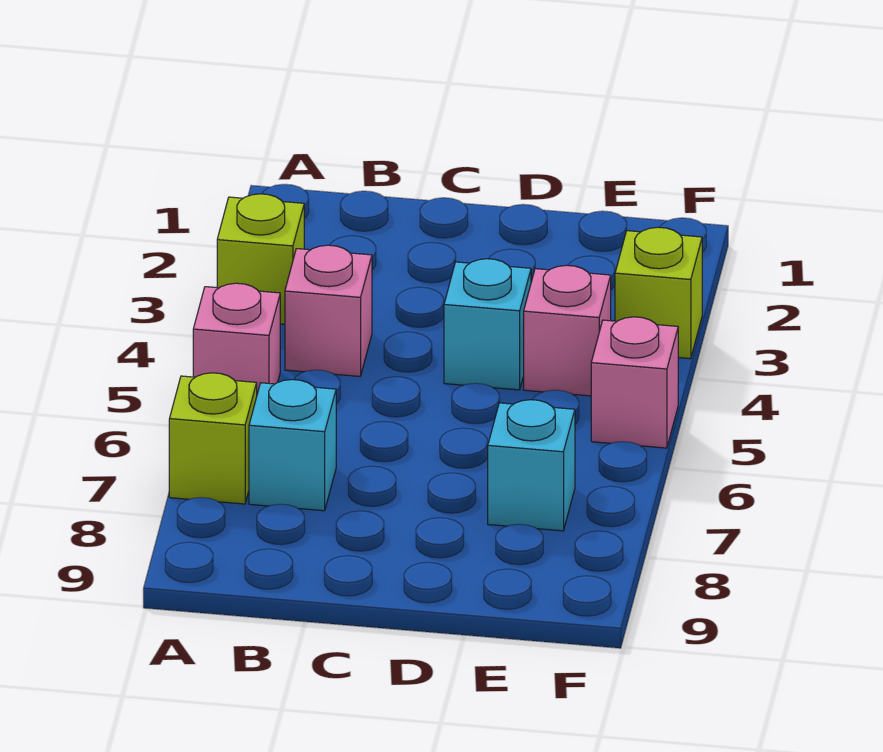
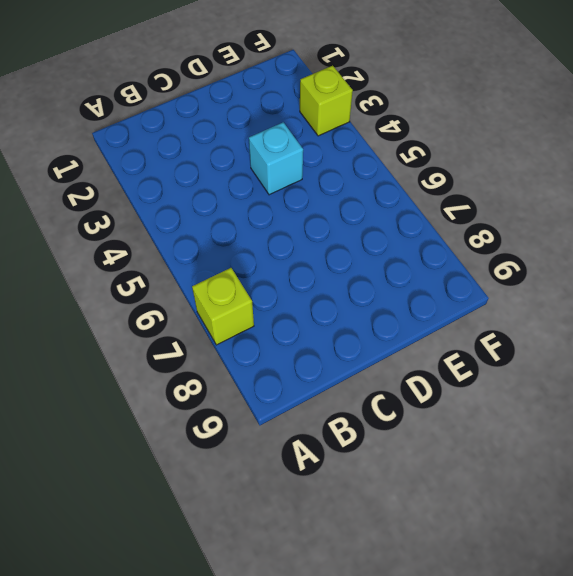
none -> lime 1x1 brick [217,194,304,324]
none -> pink 1x1 brick [193,283,280,394]

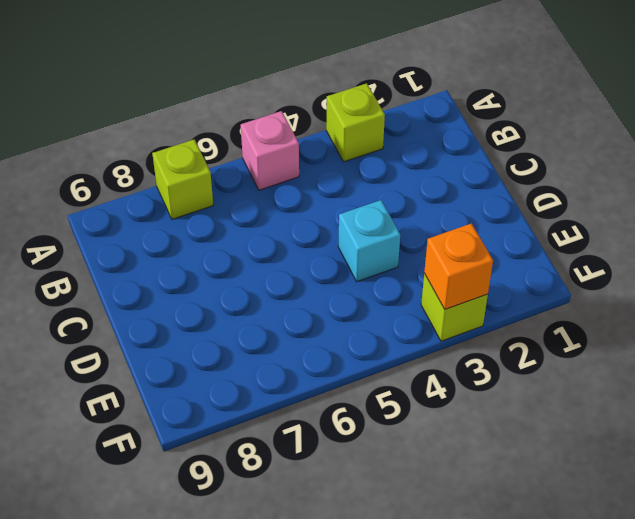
orange 1x1 brick [424,223,493,309] -> none
none -> pink 1x1 brick [285,245,372,376]
none -> cyan 1x1 brick [249,380,336,511]

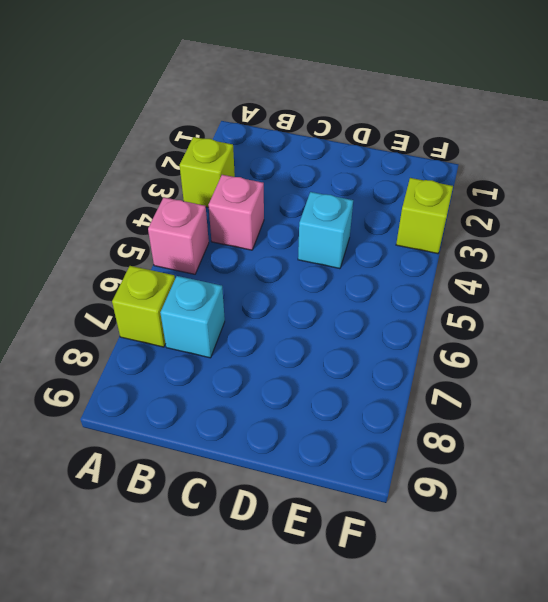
none -> pink 1x1 brick [524,265,611,396]
none -> cyan 1x1 brick [488,400,575,531]

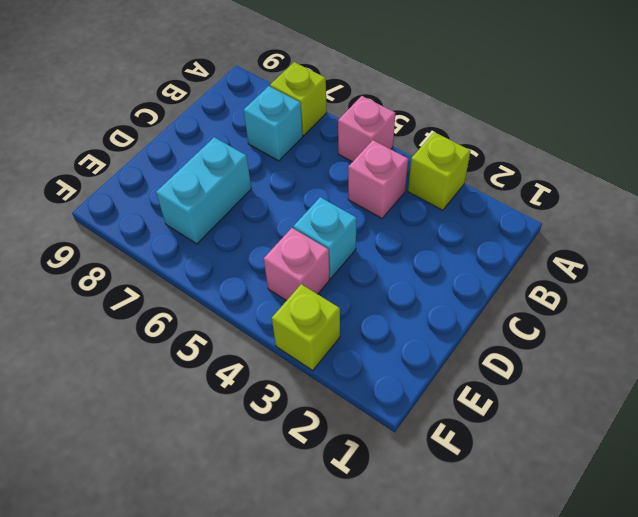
cyan 1x2 brick [156,137,252,244] -> cyan 1x1 brick [488,400,575,531]
none -> pink 1x1 brick [591,317,678,448]

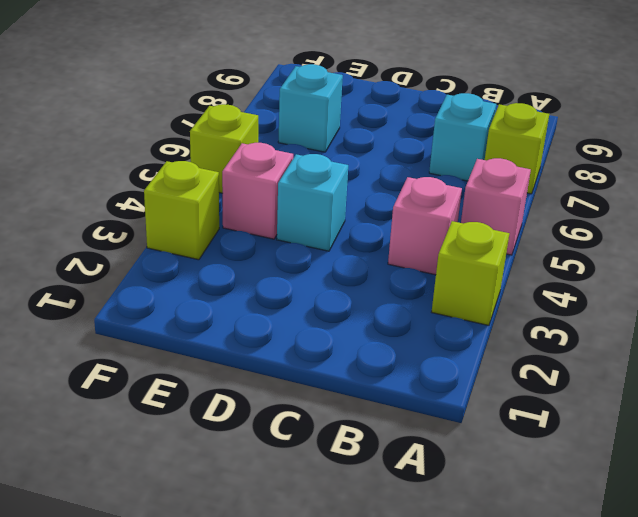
lime 1x1 brick [190,104,258,193] -> pink 1x1 brick [591,317,678,448]

